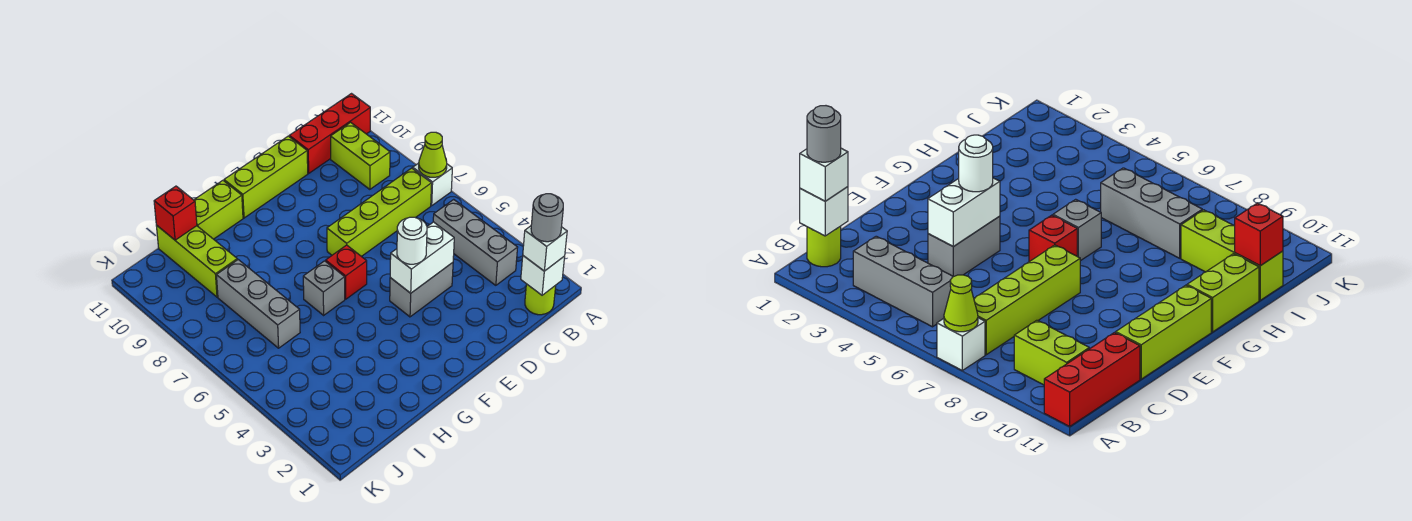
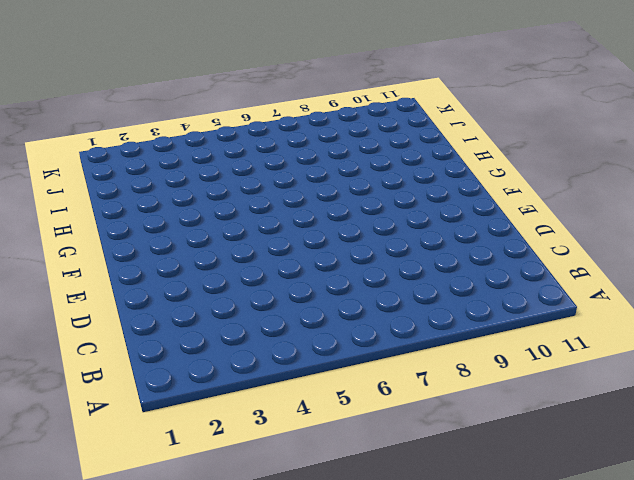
none -> white 1x1 brick [413,163,452,205]
none -> red 1x3 brick [289,94,370,173]
none -> lime 1x1 round brick [525,284,556,315]

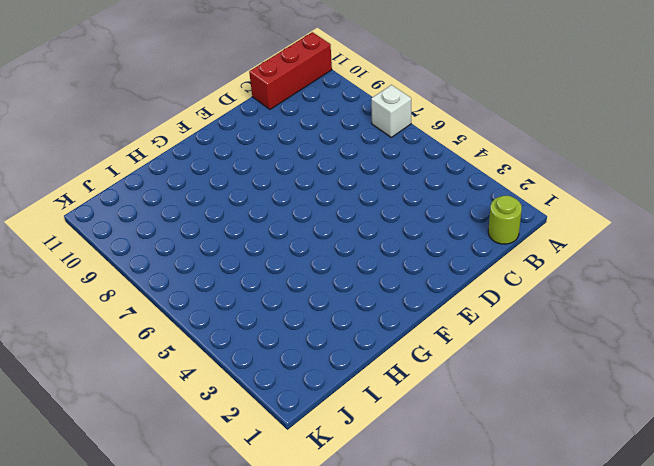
none -> grey 1x3 brick [433,199,518,285]
none -> lime 1x4 brick [327,168,432,257]
none -> lime 1x2 brick [331,122,390,189]

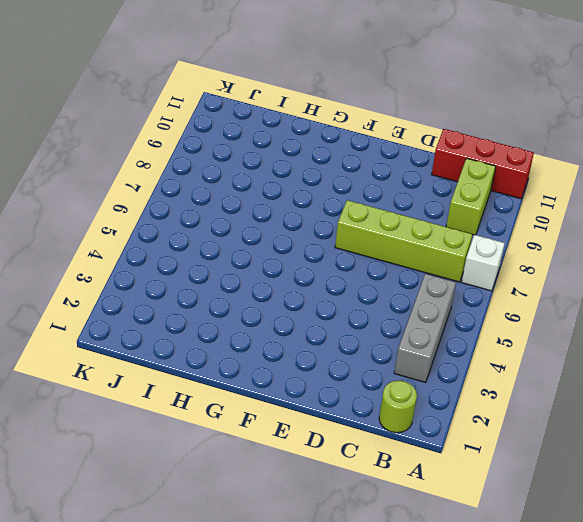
none -> grey 1x2 brick [390,263,453,317]
none -> lime 1x3 brick [224,136,308,218]
none -> red 1x1 brick [326,245,367,299]

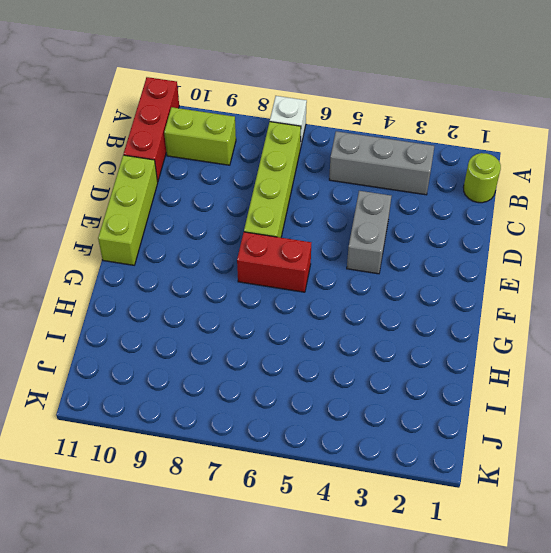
red 1x2 brick [237,232,311,292] -> red 1x1 brick [326,245,367,299]
none -> grey 1x1 brick [303,261,345,315]
none -> lime 1x2 brick [194,180,243,239]
none -> grey 1x3 brick [216,260,300,348]

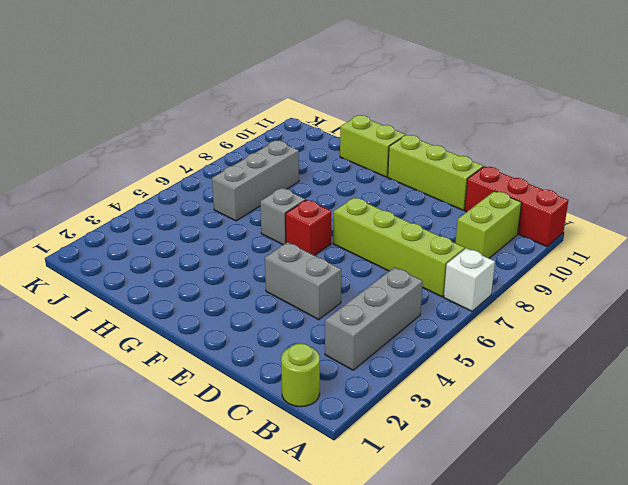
none -> lime 1x3 brick [156,225,237,297]
none -> lime 1x1 cone [419,132,447,177]
none -> white 1x1 brick [521,256,565,295]

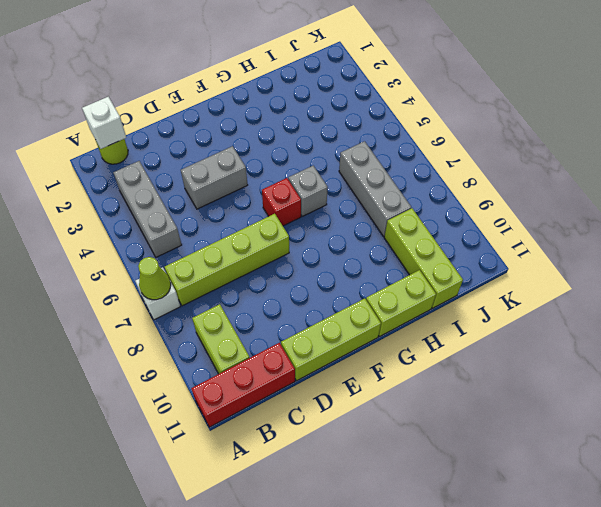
none -> white 1x2 brick [390,222,454,293]
none -> red 1x1 brick [154,186,197,240]
none -> white 1x1 brick [523,226,567,271]

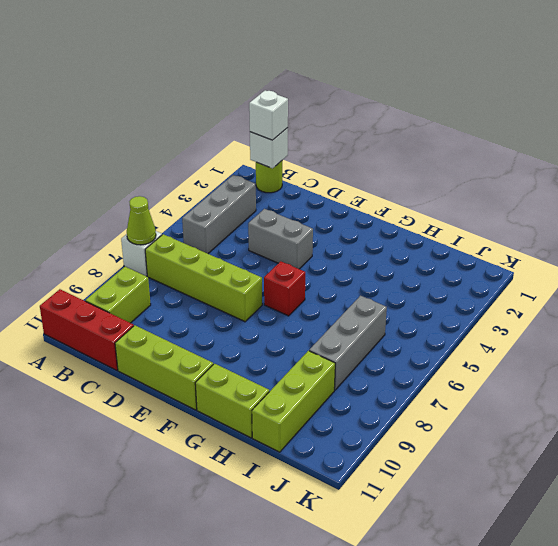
none -> grey 1x1 brick [303,261,345,315]
none -> white 1x2 brick [390,222,454,293]
none -> red 1x1 brick [154,186,197,240]

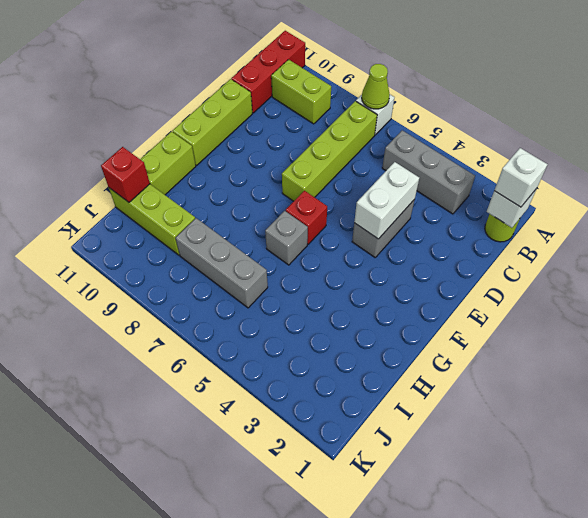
none -> white 1x1 round brick [397,217,427,264]
none -> grey 1x1 round brick [531,194,563,242]

